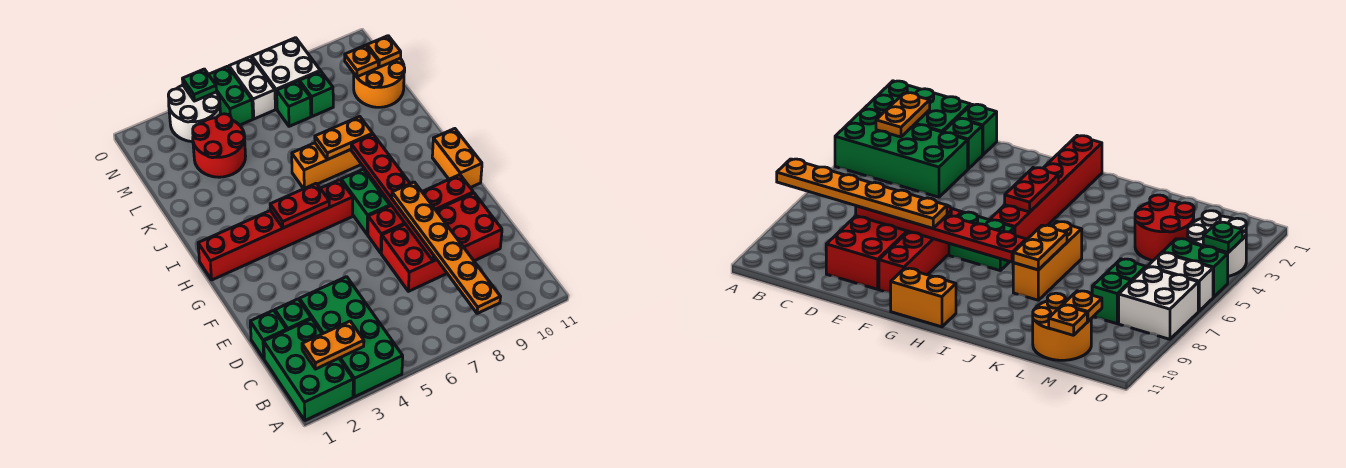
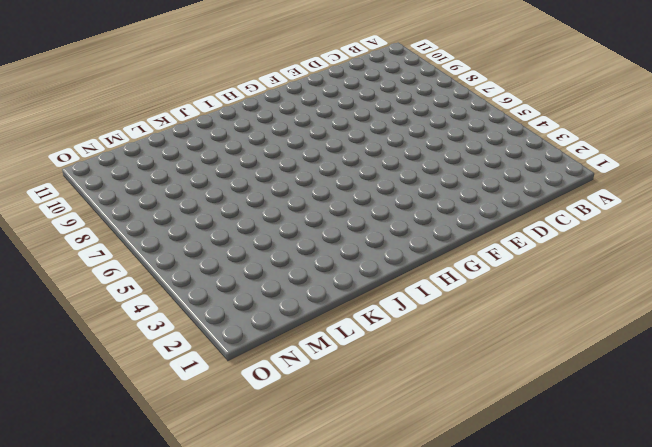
none -> green 2x3 brick [264,319,353,420]
none -> green 2x4 brick [299,277,403,397]
none -> green 1x1 brick [250,310,287,358]

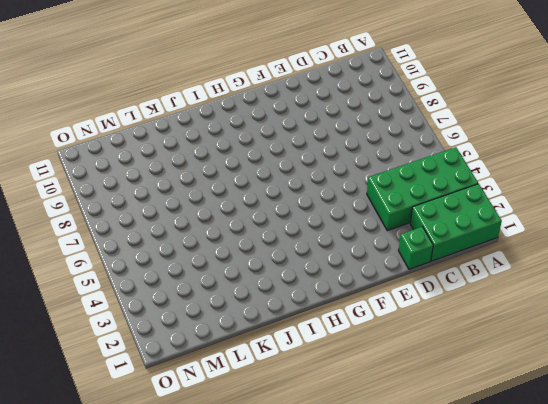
none -> green 1x1 brick [275,299,311,330]
none -> red 2x4 brick [381,193,502,291]
none -> red 1x4 brick [368,175,473,253]

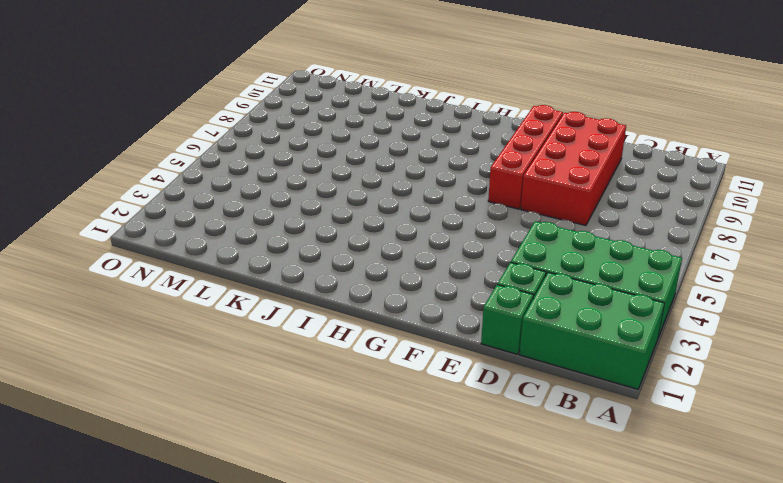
none -> green 1x2 brick [341,169,390,234]
none -> orange 1x2 brick [432,129,482,188]
none -> red 1x6 brick [198,180,353,280]

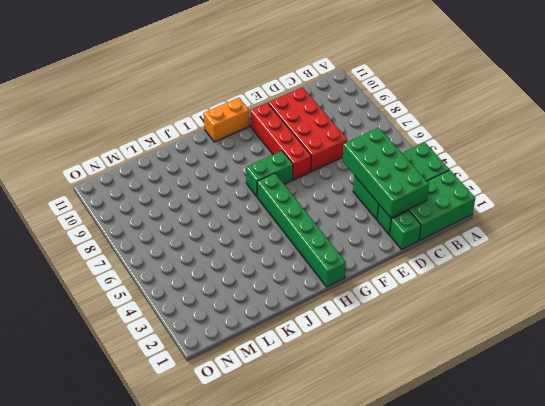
green 2x4 brick [343,128,429,218] -> none
green 1x6 brick [257,173,346,287] -> red 1x6 brick [198,180,353,280]
none -> orange 1x3 brick [292,143,362,189]
none -> red 2x2 round brick [193,114,246,177]
none -> orange 2x2 round brick [354,58,405,107]

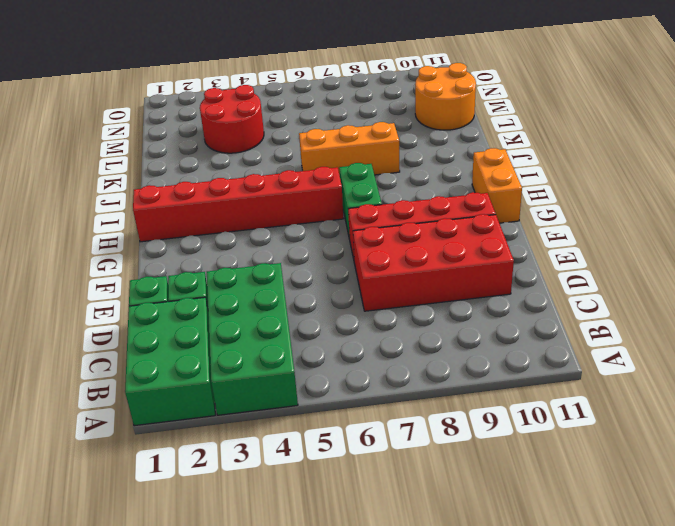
none -> green 1x1 brick [277,81,311,126]
none -> green 1x1 brick [299,71,333,116]
none -> white 2x2 round brick [168,85,221,142]

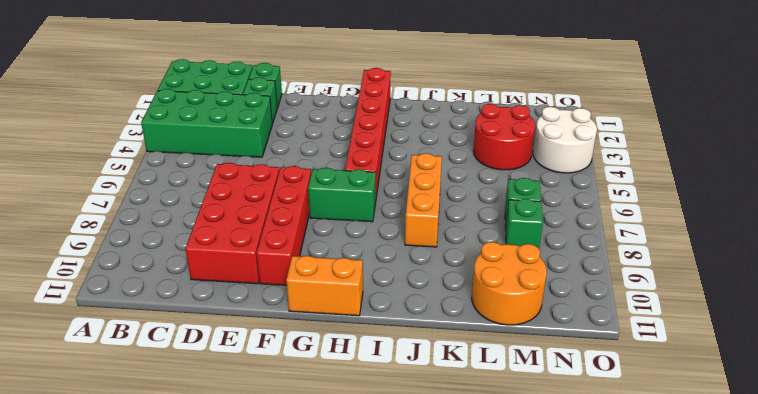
none -> green 1x2 brick [209,66,253,125]
none -> white 1x2 brick [229,57,276,119]
none -> white 2x2 brick [252,38,320,109]

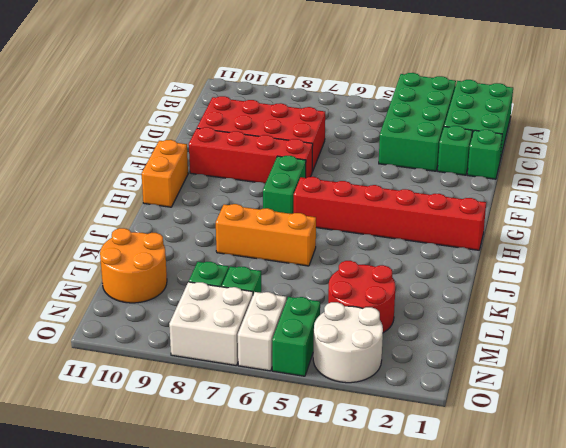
none -> orange 1x2 plate [302,321,364,369]
none -> red 1x6 plate [351,134,437,261]
none -> red 1x2 plate [270,183,329,228]

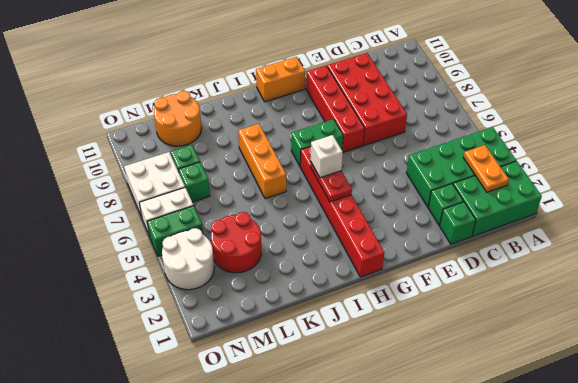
white 1x1 brick [310,135,343,178] -> none
none -> red 1x6 plate [351,134,437,261]
none -> orange 1x2 plate [315,116,373,160]
none -> orange 1x1 plate [345,45,378,77]

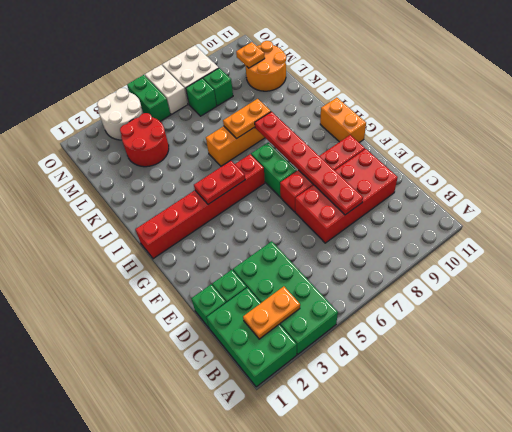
none -> orange 1x1 plate [367,36,401,67]
none -> green 1x1 plate [183,69,216,101]
none -> orange 1x6 plate [392,182,500,314]

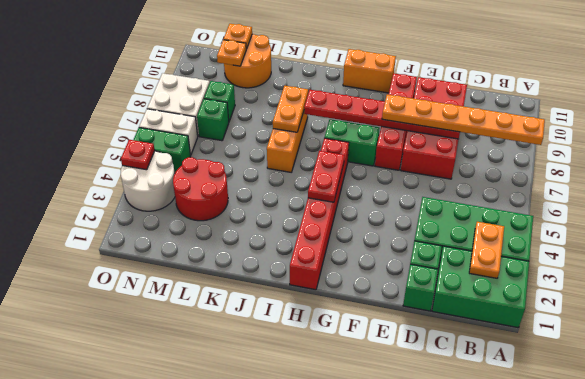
red 1x1 plate [121,140,155,170] -> green 1x1 plate [183,69,216,101]

